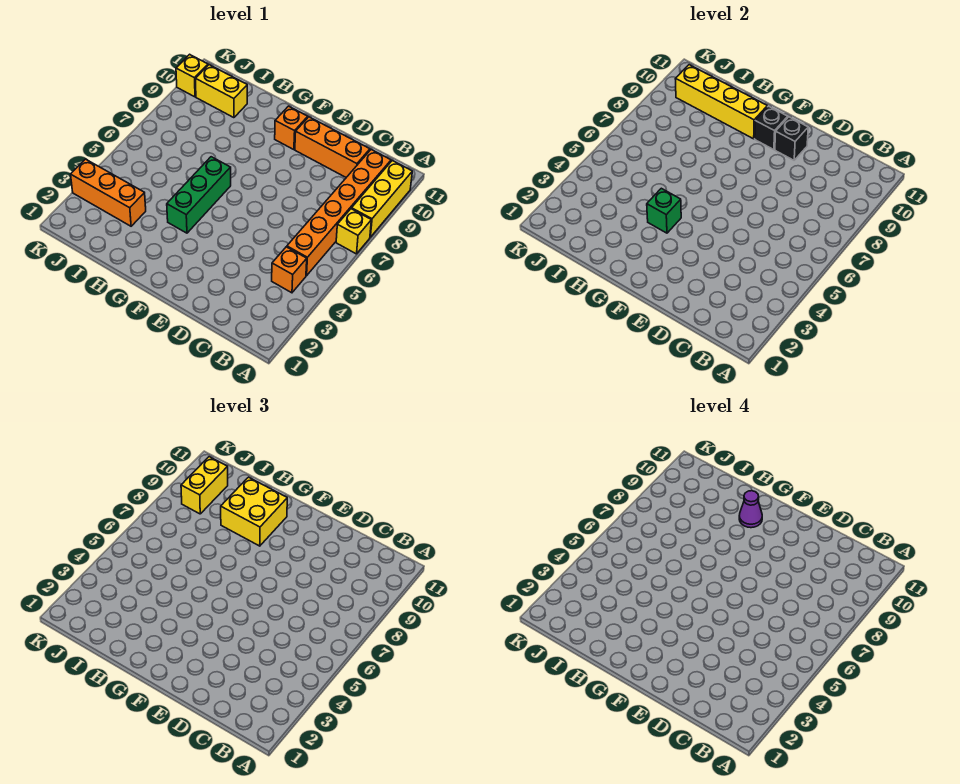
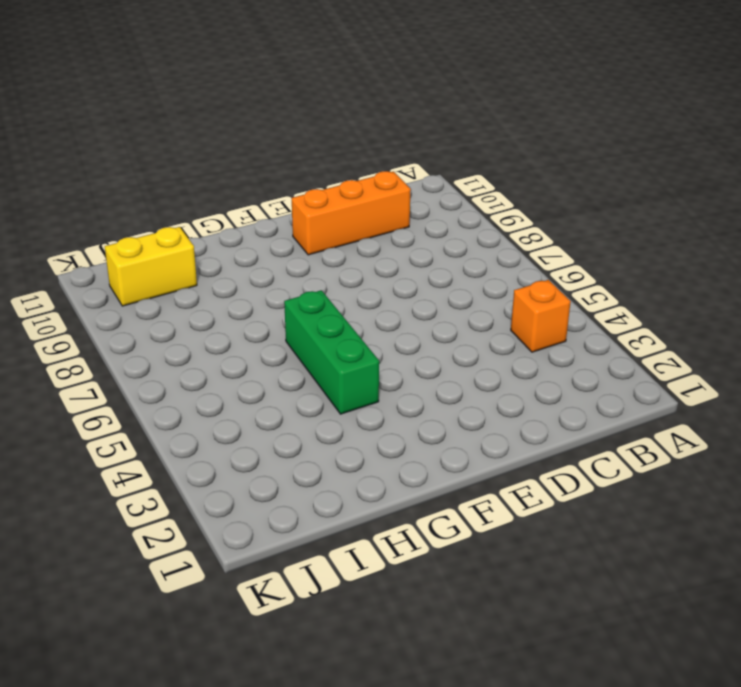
none -> yellow 1x1 brick [336,209,371,254]
none -> yellow 1x3 brick [352,161,412,237]
none -> orange 1x6 brick [287,150,391,276]

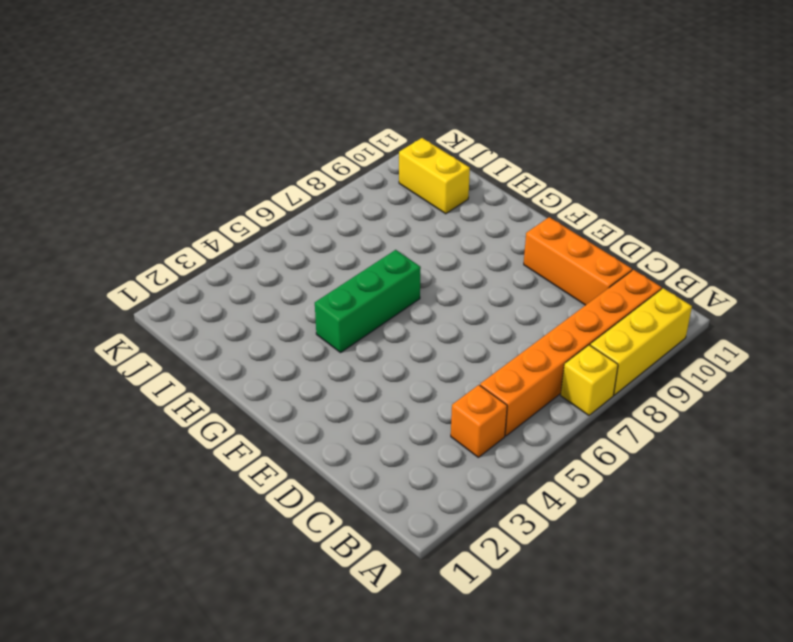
none -> orange 1x1 brick [275,106,308,150]
none -> orange 1x3 brick [71,159,146,226]
none -> yellow 1x1 brick [176,54,208,97]

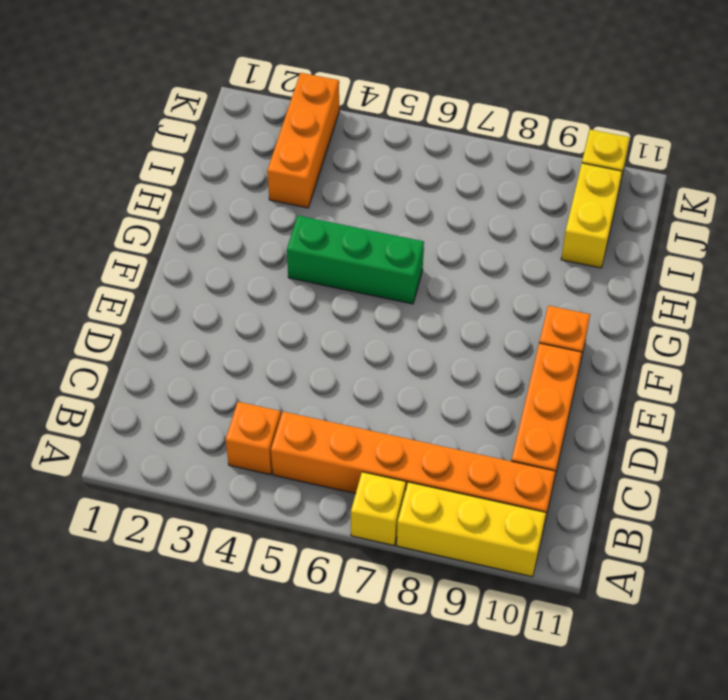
none -> black 1x1 brick [775,117,808,160]
none -> black 1x1 brick [755,106,788,150]
none -> green 1x1 brick [647,188,681,233]

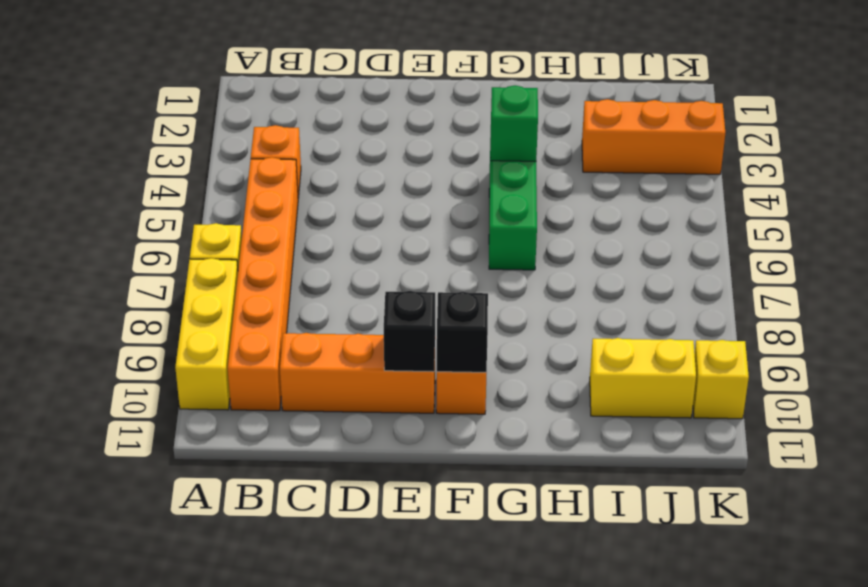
none -> yellow 1x4 brick [676,65,767,139]
none -> yellow 2x2 brick [221,477,287,546]
none -> yellow 1x2 brick [181,457,228,514]

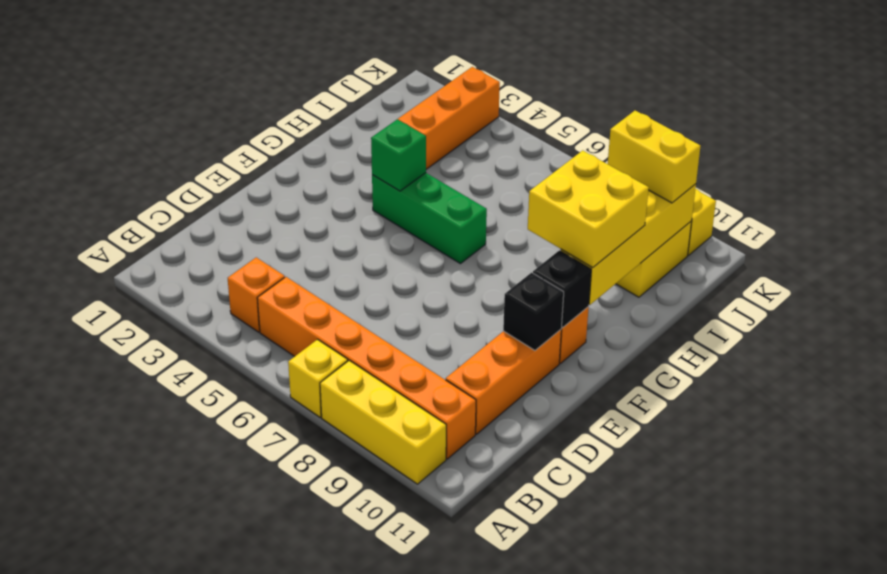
none -> purple 1x1 cone [739,491,762,528]

